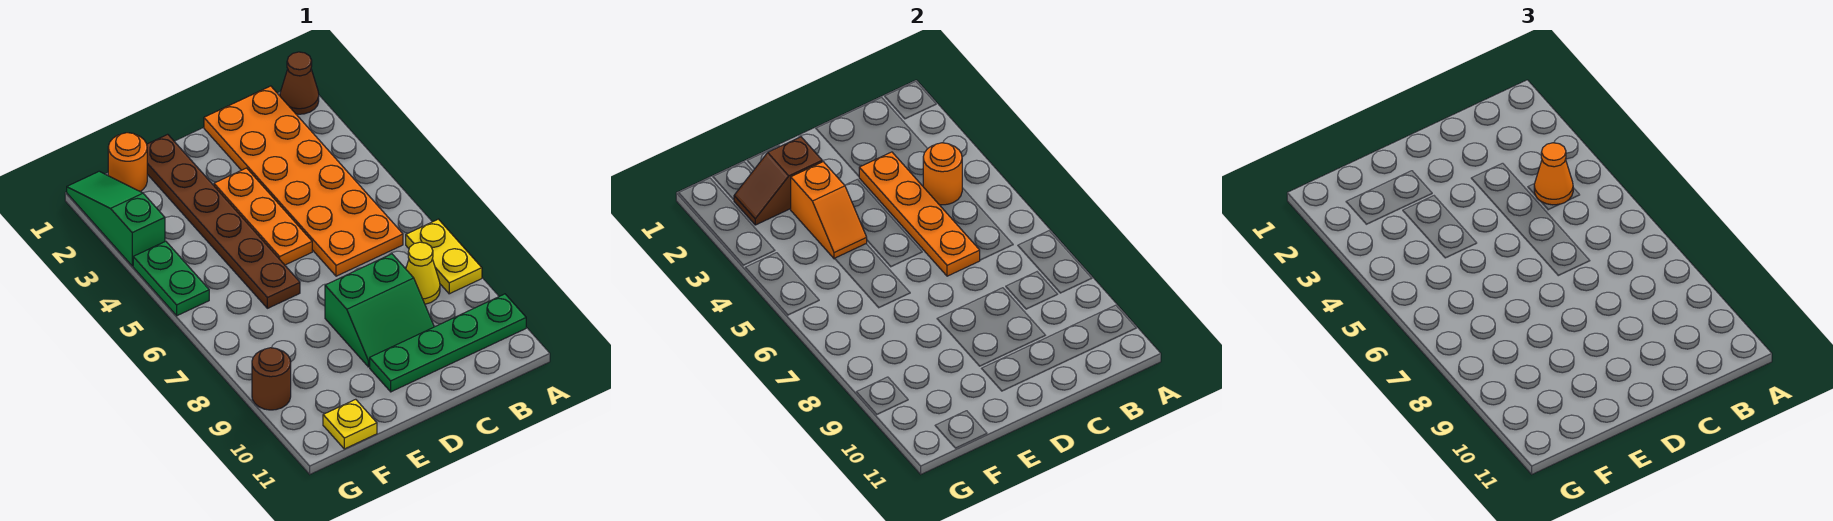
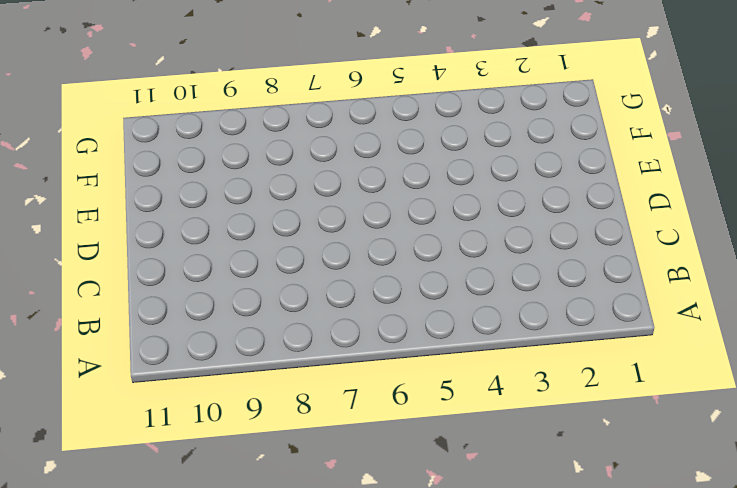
none -> brown 1x1 cone [280,52,319,114]
none -> yellow 1x2 plate [406,219,482,294]
none -> green 1x4 plate [370,294,526,392]

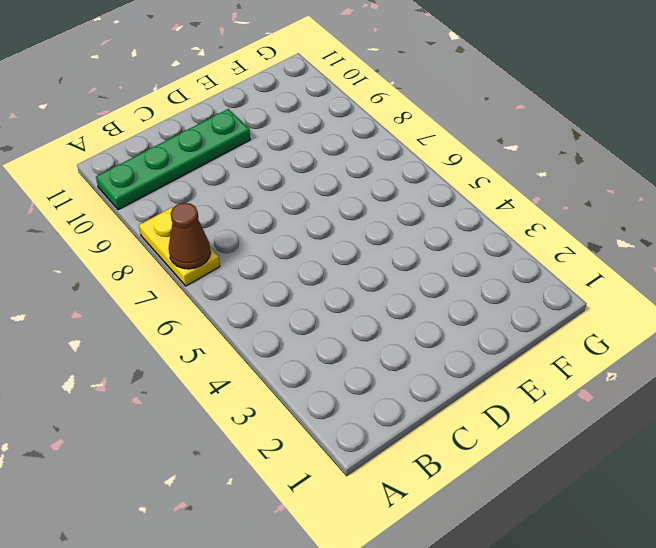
brown 1x1 cone [169,203,211,269] -> brown 1x1 cone moved to [280,52,319,114]
none -> orange 2x6 plate [204,86,403,276]
none -> yellow 1x1 cone [406,242,440,304]
none -> green 2x2 slope [325,254,434,367]

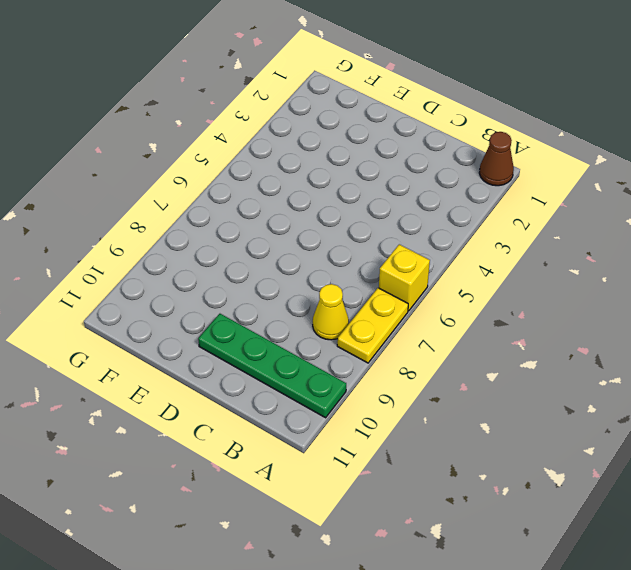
yellow 1x1 brick [379,244,430,311] -> none
none -> orange 2x6 plate [204,86,403,276]
none -> green 2x2 slope [325,254,434,367]
none -> orange 1x3 plate [214,168,312,265]

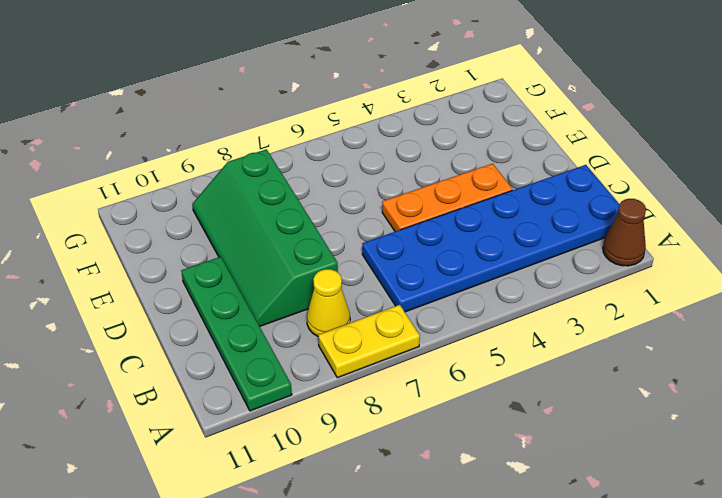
blue 2x6 plate [362,165,619,312] -> orange 2x6 plate [204,86,403,276]
green 2x4 slope [192,149,338,326] -> green 2x2 slope [325,254,434,367]
none -> brown 1x6 plate [147,134,300,308]
none -> orange 1x1 round brick [108,133,147,191]
none -> yellow 1x1 plate [323,399,377,449]

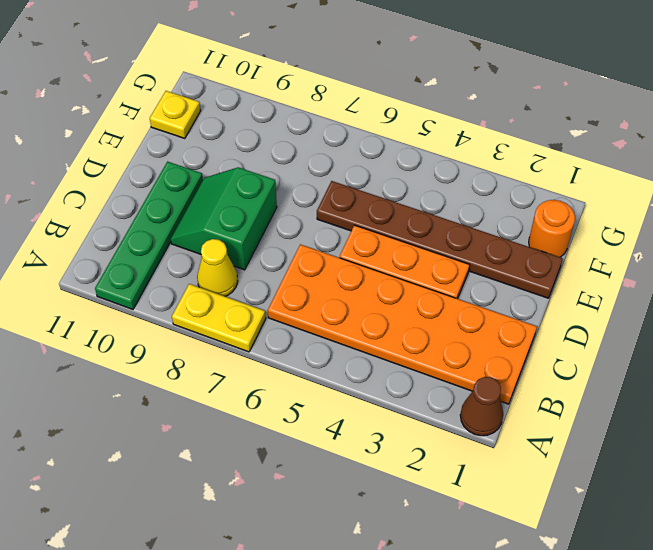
none -> green 1x3 slope [67,171,165,266]
none -> green 1x2 plate [133,241,209,316]
none -> brown 1x1 round brick [252,348,291,410]

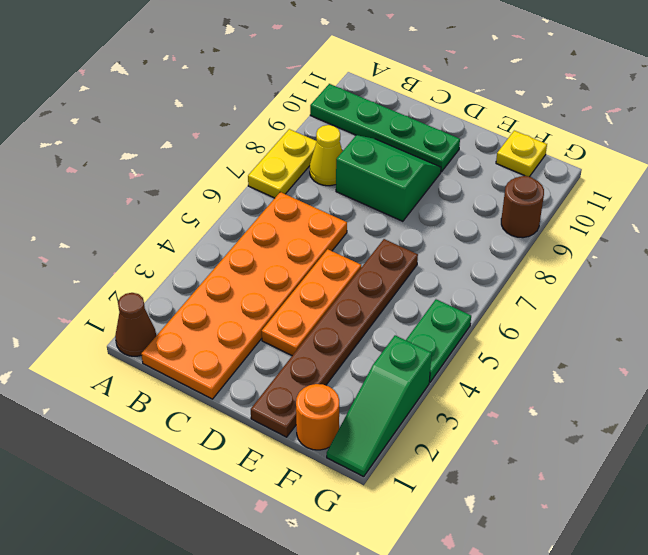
none -> orange 1x1 round brick [923,143,962,205]
none -> orange 1x4 plate [859,152,980,276]
none -> brown 1x2 slope [734,137,822,225]

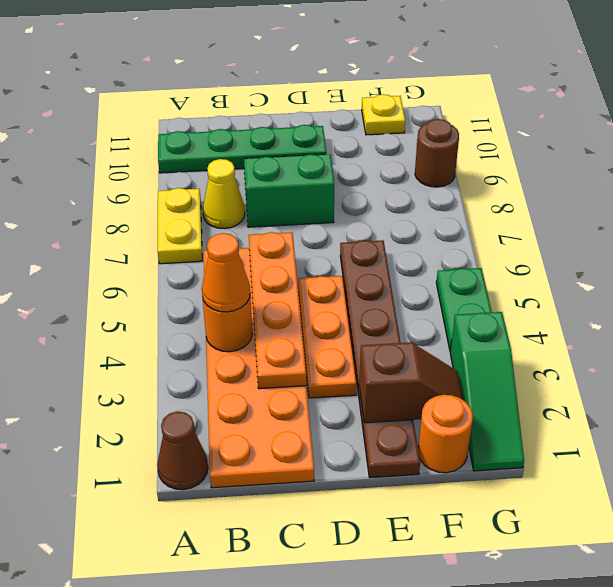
none -> orange 1x2 slope [790,162,867,259]

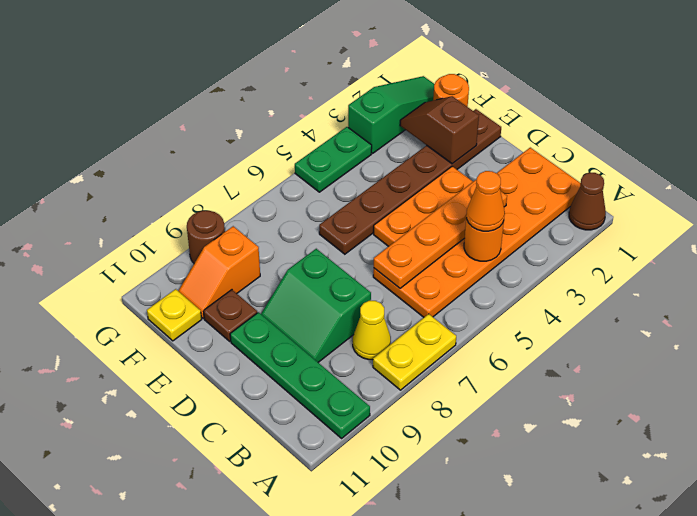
brown 1x1 plate [203,290,257,341] -> none
orange 1x2 slope [179,226,260,318] -> orange 1x2 slope moved to [790,162,867,259]

